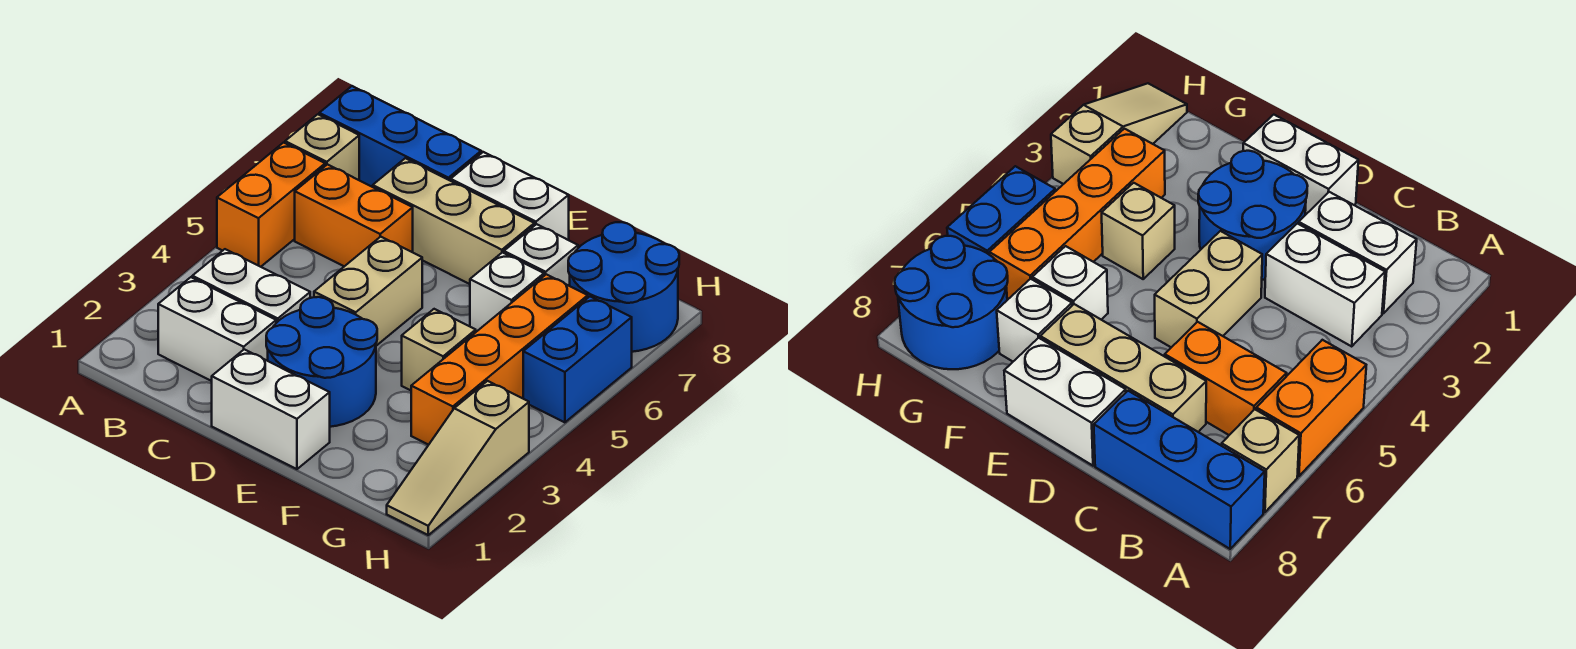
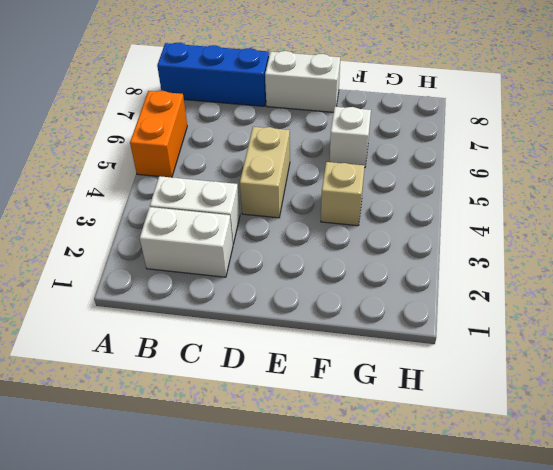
none -> tan 1x1 brick [285,114,359,180]
none -> orange 1x2 brick [295,164,413,266]
none -> tan 1x3 brick [373,158,534,284]

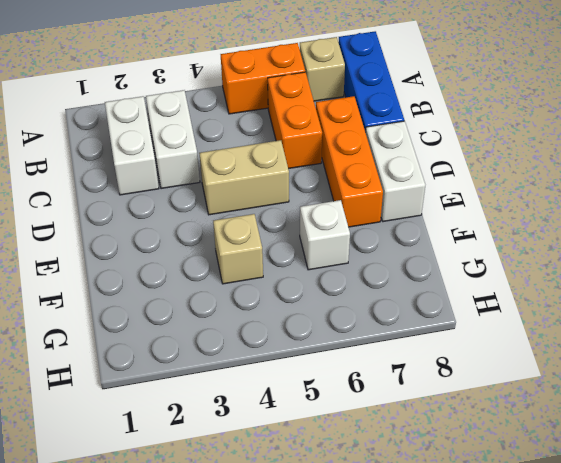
orange 1x3 brick [316,96,383,227] -> tan 1x3 brick [373,158,534,284]
none -> white 1x2 brick [212,349,330,469]
none -> blue 2x2 round brick [266,297,377,427]
none -> white 1x1 brick [504,224,578,286]

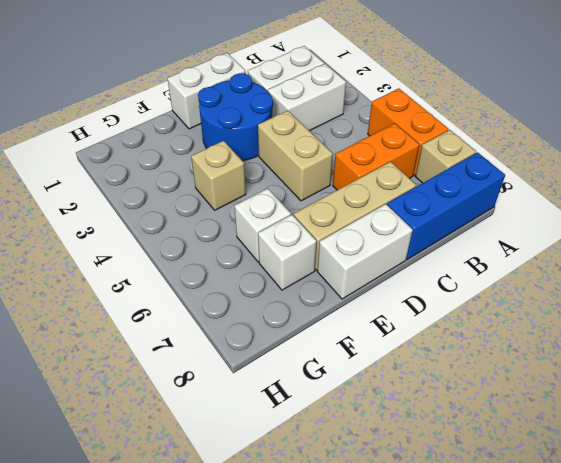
none -> orange 1x4 brick [411,274,588,445]
none -> blue 2x2 round brick [568,222,679,352]
none -> tan 1x3 slope [387,381,529,535]

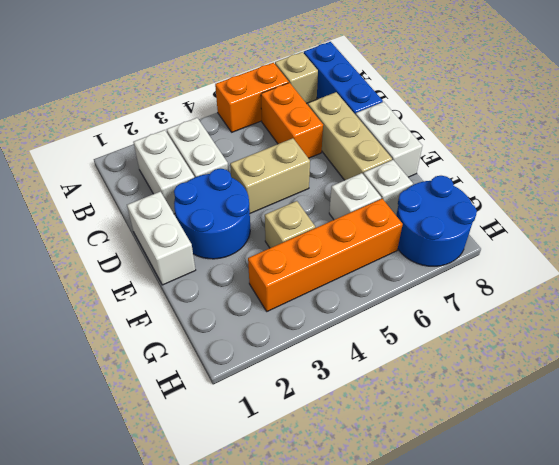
none -> tan 1x3 slope [387,381,529,535]
none -> blue 1x2 brick [523,297,632,422]

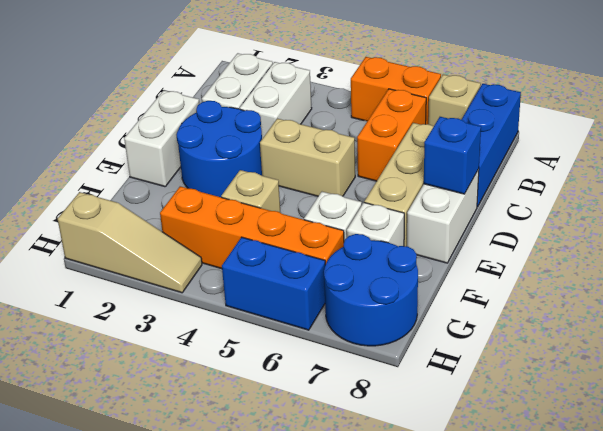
blue 1x1 brick [424,117,481,194] -> none
tan 1x3 slope [58,192,202,293] -> tan 1x3 slope turned to [387,381,529,535]

